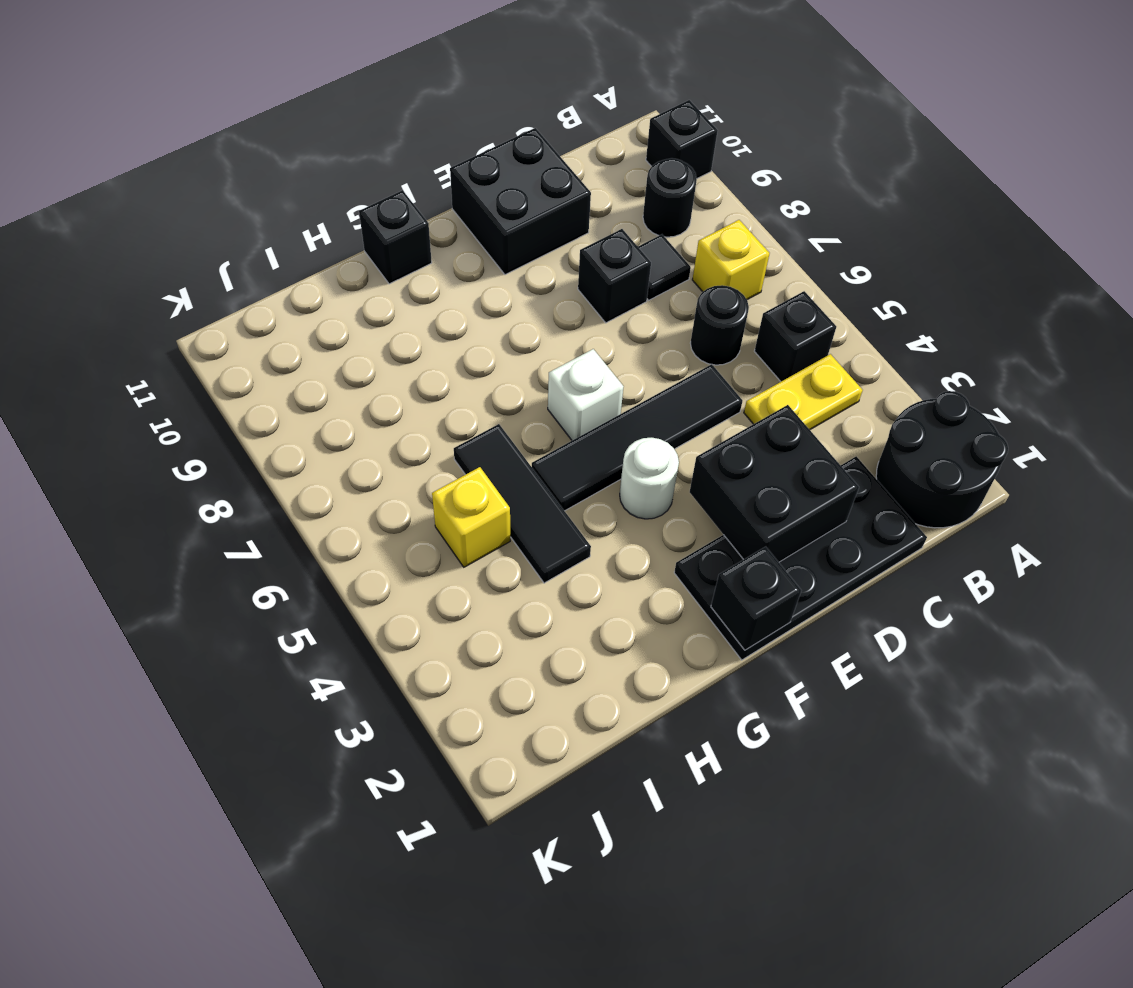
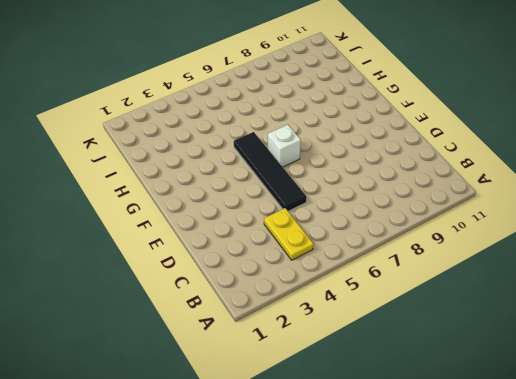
none -> black 2x2 round brick [876,391,1008,528]
none -> black 1x1 brick [646,100,718,178]
none -> black 1x1 brick [754,291,836,381]

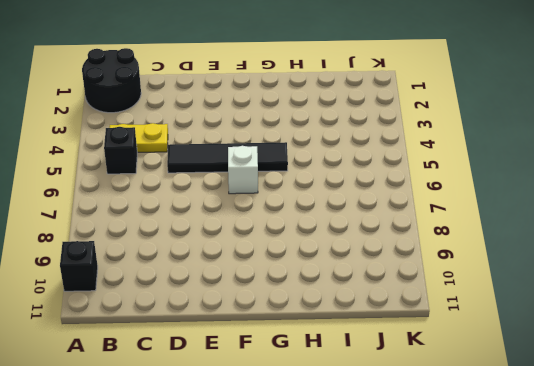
none -> yellow 1x1 brick [692,220,770,300]
none -> black 1x1 round brick [643,158,697,237]
none -> black 2x4 plate [674,456,927,660]

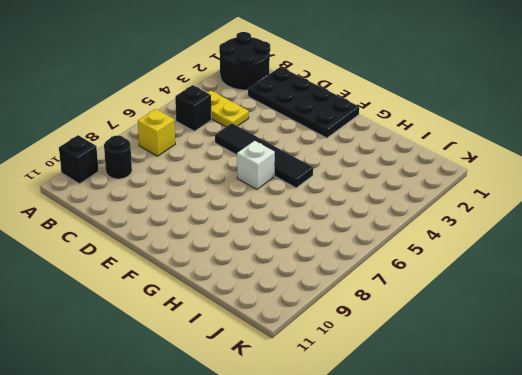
none -> black 1x1 round brick [690,285,749,365]
none -> black 1x1 tile [638,234,691,300]
none -> black 1x1 brick [578,229,651,323]

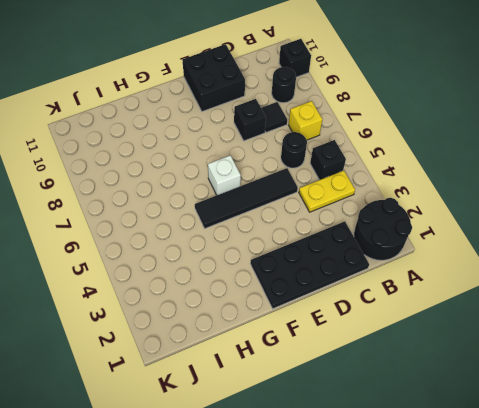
none -> white 1x1 round brick [620,438,679,519]
none -> black 1x1 brick [359,190,432,284]
none -> black 1x3 tile [454,424,591,583]

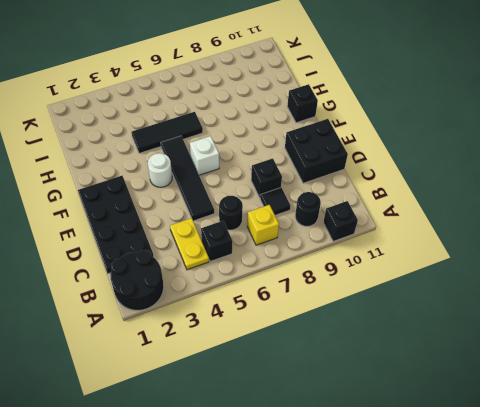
none -> yellow 1x1 brick [432,467,510,567]
none -> black 2x2 brick [690,405,859,562]
none -> black 1x1 brick [711,546,801,650]

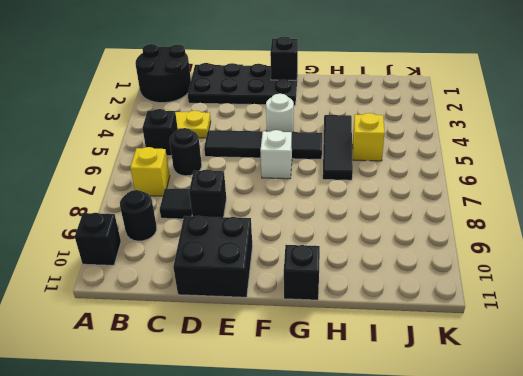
none -> black 2x2 brick [690,405,859,562]

